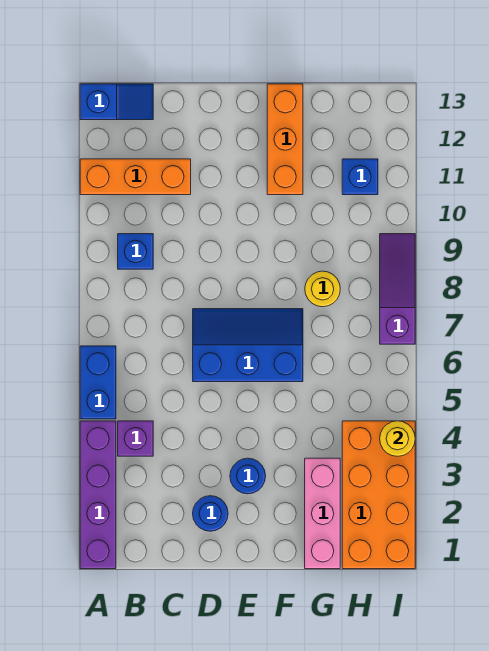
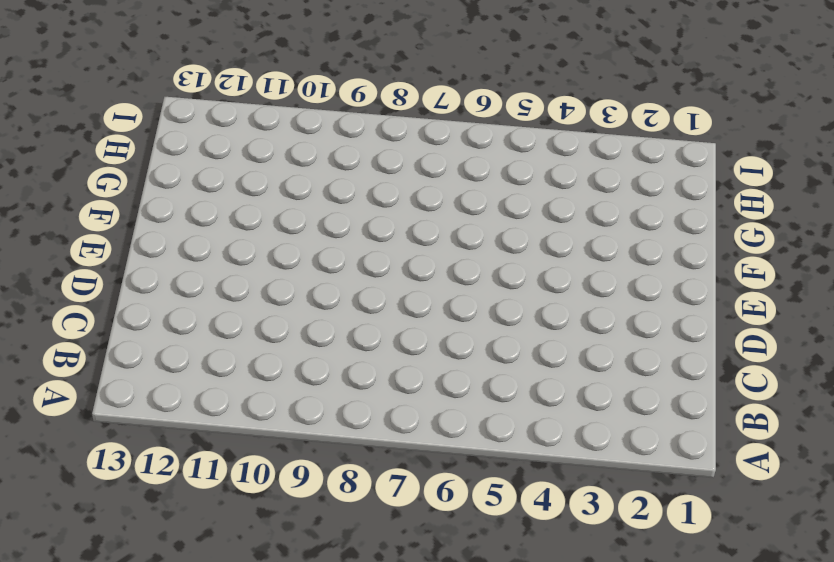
none -> purple 1x4 brick [80,421,116,569]
none -> blue 1x2 brick [80,346,116,419]
none -> orange 1x3 brick [80,159,191,195]

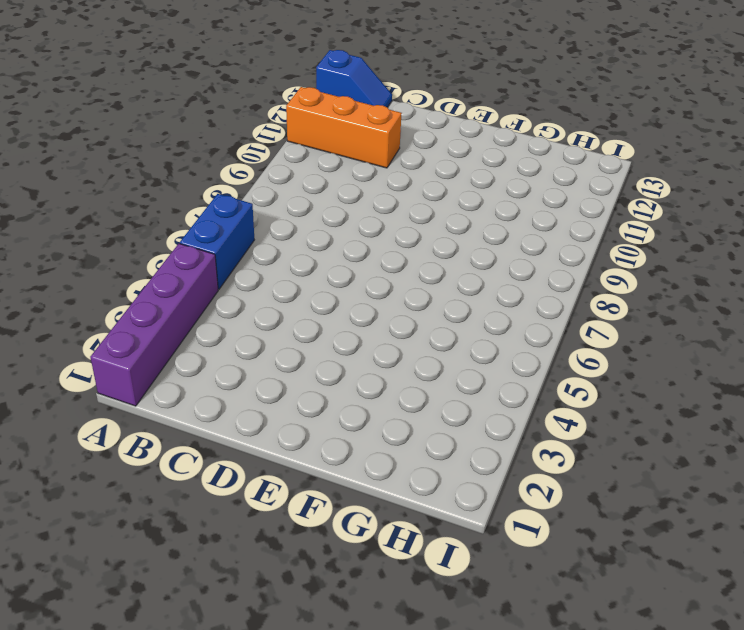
none -> purple 1x1 brick [118,421,153,456]
none -> blue 1x1 brick [118,234,153,269]
none -> blue 1x1 round brick [193,496,228,531]

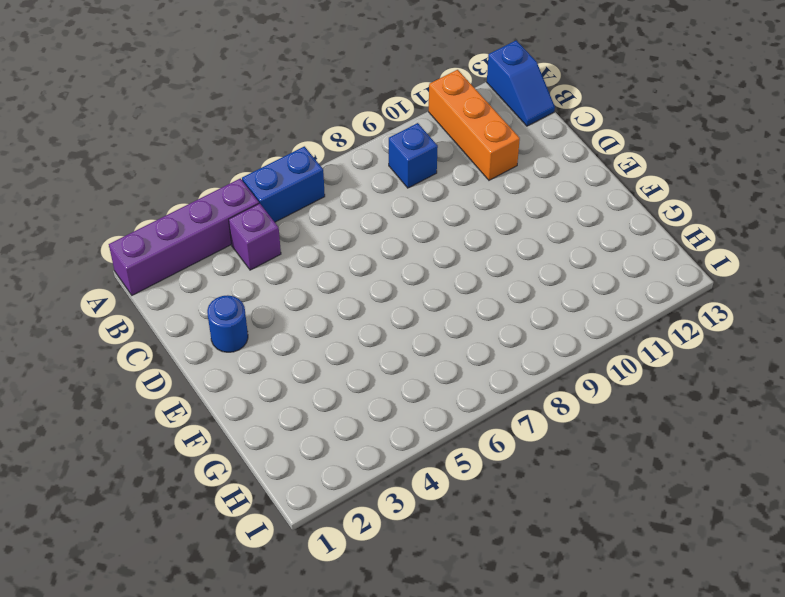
none -> blue 2x3 slope [193,309,303,382]
none -> blue 1x1 round brick [230,458,266,494]
none -> orange 1x3 brick [267,84,303,195]

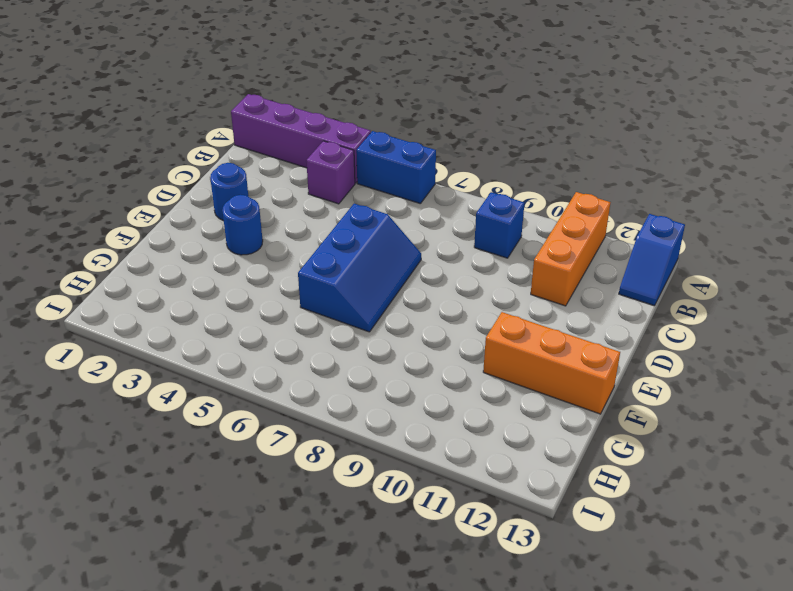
none -> pink 1x3 brick [305,458,340,569]
none -> yellow 1x1 round brick [305,271,340,307]
none -> orange 2x4 brick [342,421,415,569]

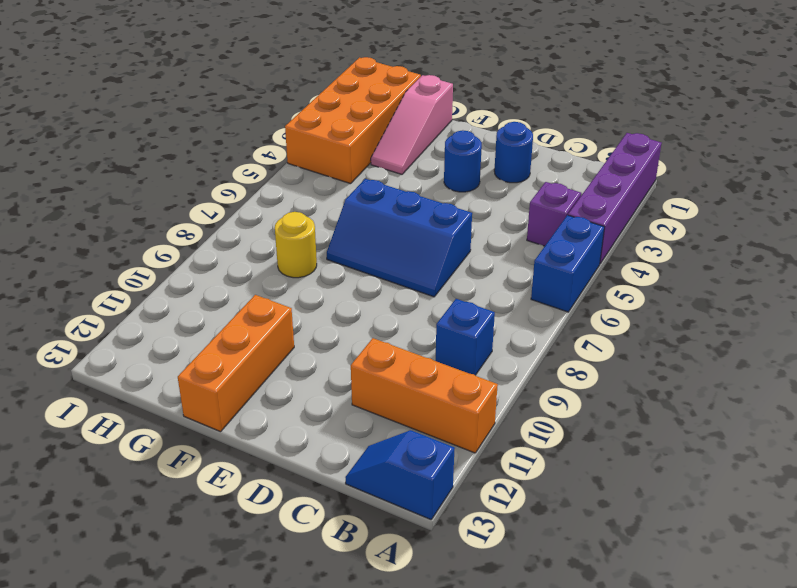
pink 1x3 slope [371,75,453,174] -> pink 1x3 brick [305,458,340,569]
none -> blue 1x1 brick [342,159,378,195]
none -> purple 1x3 slope [380,234,415,344]
none -> yellow 1x1 round brick [380,421,415,456]

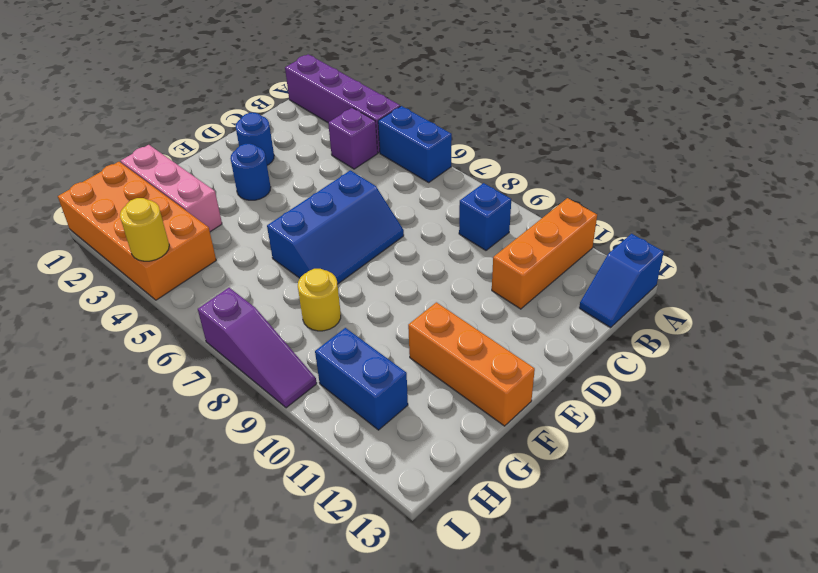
blue 1x2 brick [315,328,408,430] -> blue 1x1 brick [342,159,378,195]

